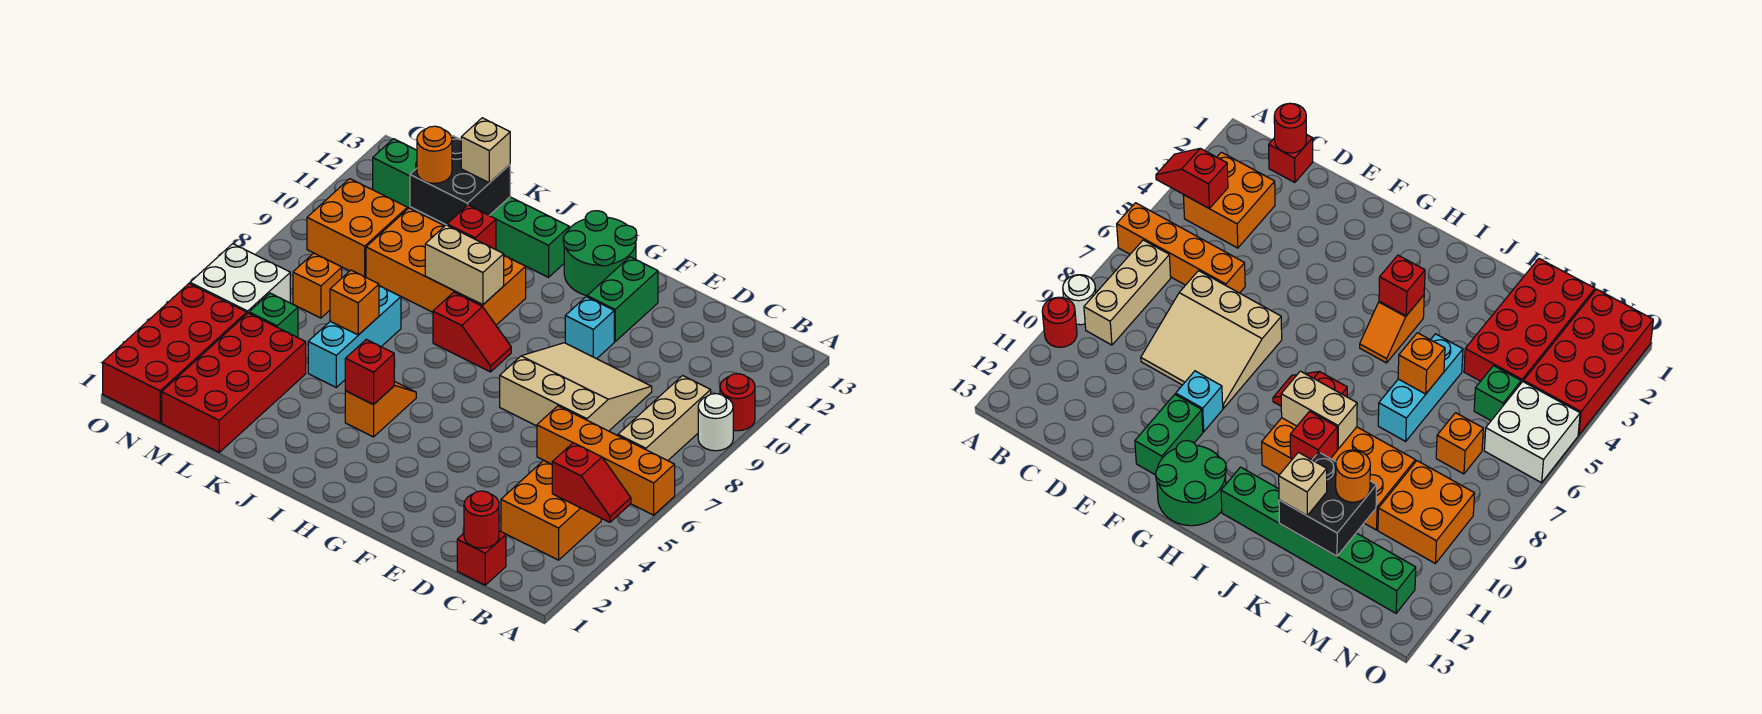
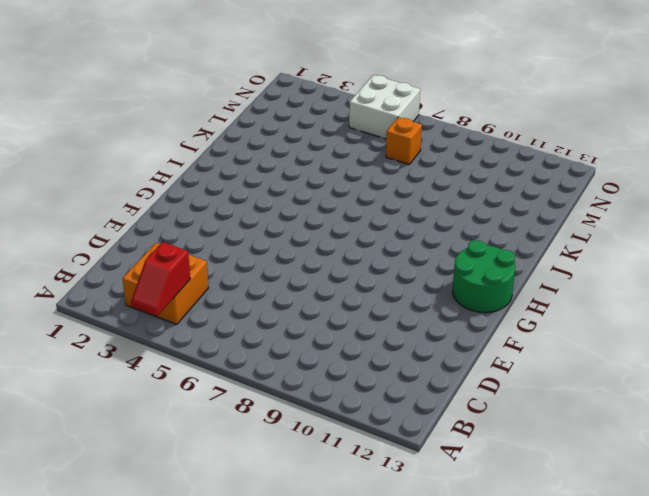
none -> orange 1x4 brick [537,406,675,515]
none -> white 1x1 round brick [698,394,733,451]
none -> red 1x1 round brick [720,374,755,431]
none -> tan 1x3 brick [618,376,711,461]

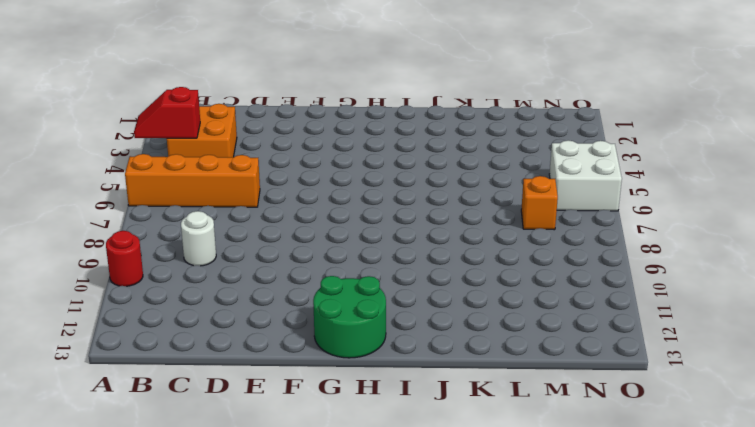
white 1x1 round brick [181,211,216,266] -> white 1x1 round brick moved to [698,394,733,451]
none -> tan 1x3 brick [618,376,711,461]
none -> red 1x1 brick [457,531,506,585]
none -> tan 3x3 slope [500,343,652,431]
none -> cyan 1x1 brick [565,297,614,359]

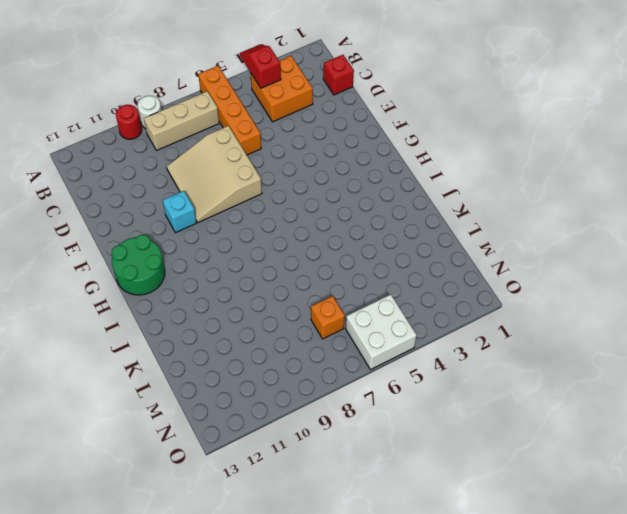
none -> green 1x2 brick [587,257,658,341]
none -> red 1x2 slope [433,292,511,372]
none -> orange 1x2 slope [345,381,416,437]
none -> orange 2x4 brick [366,208,526,325]

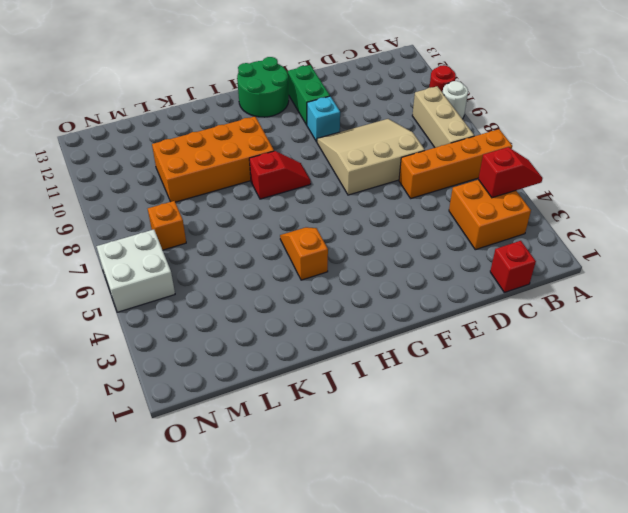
none -> green 1x6 brick [373,139,569,277]
none -> cyan 1x3 brick [308,286,401,387]
none -> red 2x4 brick [162,313,306,452]
none -> green 1x1 brick [249,293,298,338]

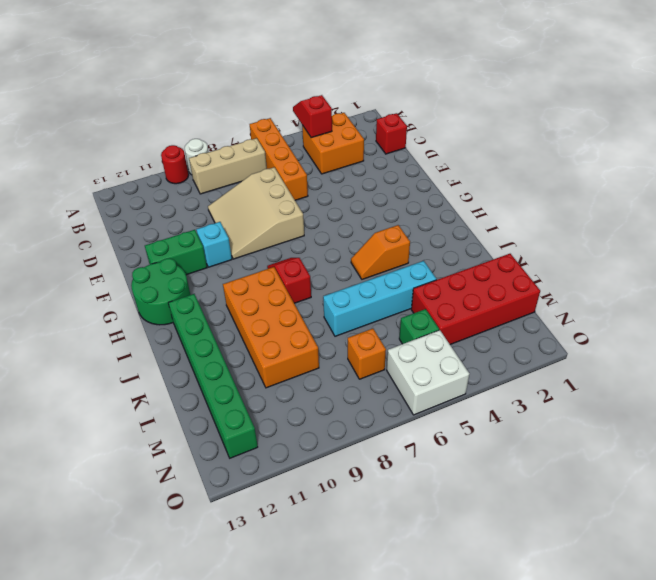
cyan 1x4 brick [323,261,437,336] -> cyan 1x3 brick [308,286,401,387]
none -> orange 2x2 brick [307,179,407,277]
none -> red 2x4 brick [103,284,247,423]
none -> red 1x1 round brick [464,491,499,548]
none -> red 1x1 brick [345,339,394,405]

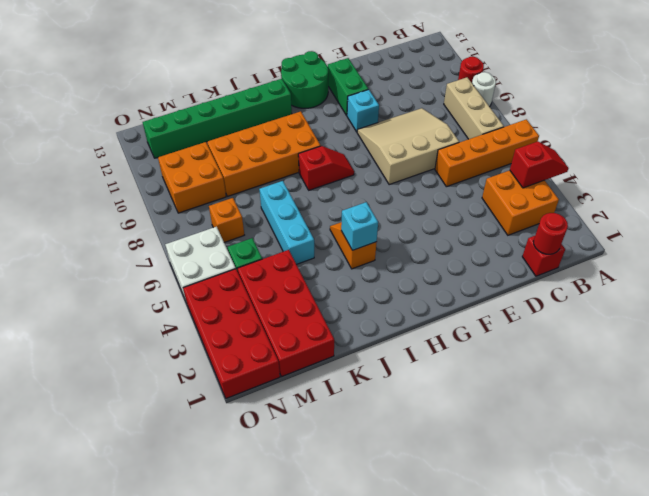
cyan 1x1 brick [341,202,378,250] -> red 1x1 brick [345,339,394,405]
none -> tan 1x2 brick [425,225,504,305]
none -> red 1x1 brick [447,205,496,250]
none -> orange 1x1 brick [330,270,379,335]
none -> black 2x2 brick [410,136,510,225]

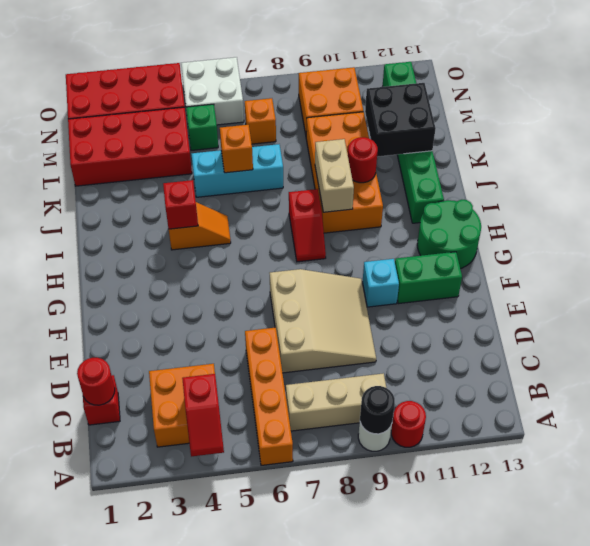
black 1x1 round brick [360,386,395,434] -> none
red 1x1 round brick [348,137,378,183] -> red 1x1 brick [447,205,496,250]
none -> tan 1x1 brick [461,118,510,183]
none -> orange 1x1 round brick [417,126,452,183]

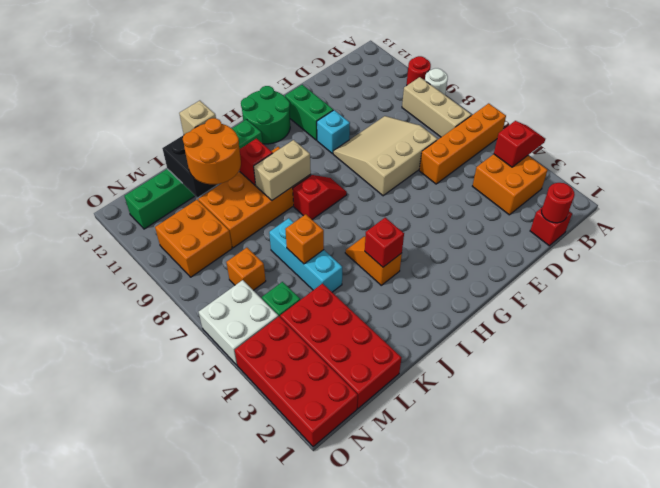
orange 2x2 round brick [183,118,241,184] -> orange 1x1 round brick [417,126,452,183]

